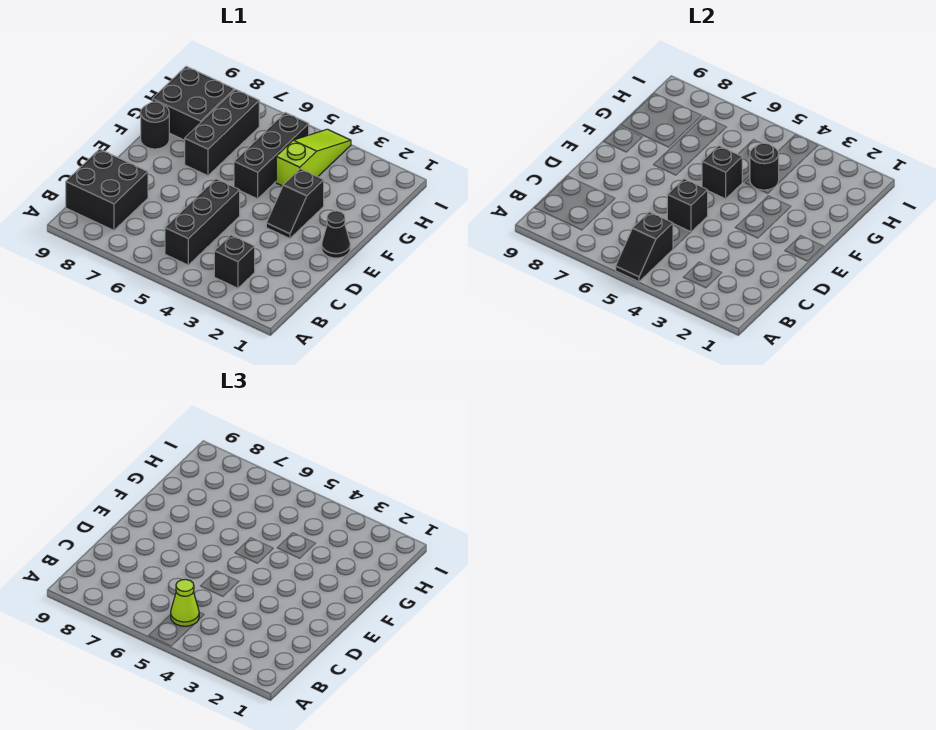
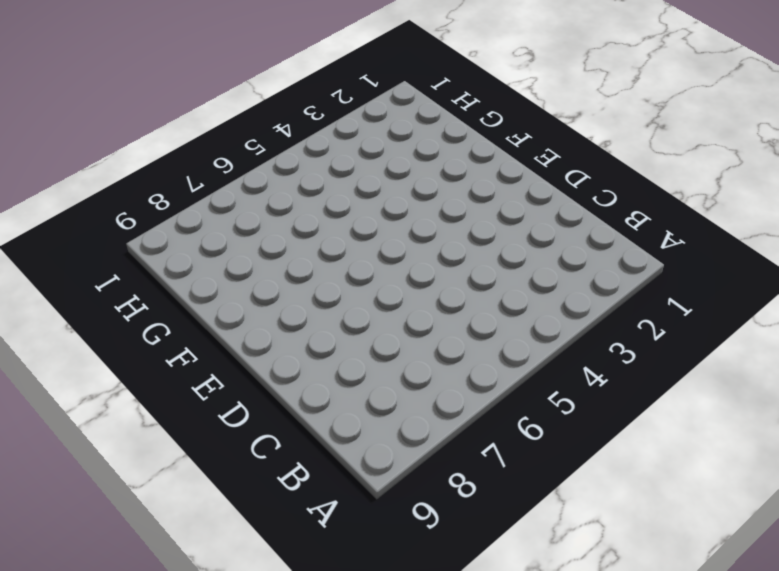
none -> black 1x1 brick [214,235,255,288]
none -> black 1x3 brick [165,179,240,265]
none -> black 2x2 brick [66,149,148,230]

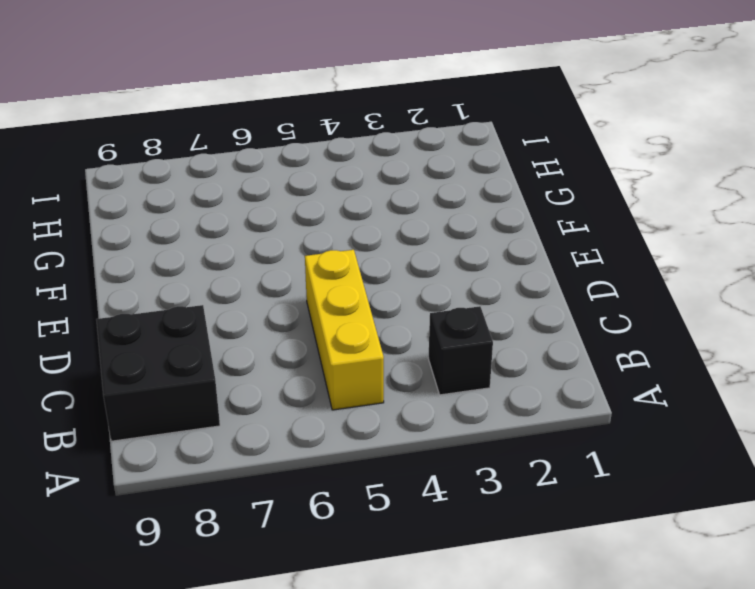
yellow 1x3 brick [305,250,384,410] -> black 1x3 brick [165,179,240,265]
none -> black 1x1 cone [322,211,350,258]
none -> black 1x2 slope [266,169,324,239]
none -> black 1x3 brick [234,113,309,199]

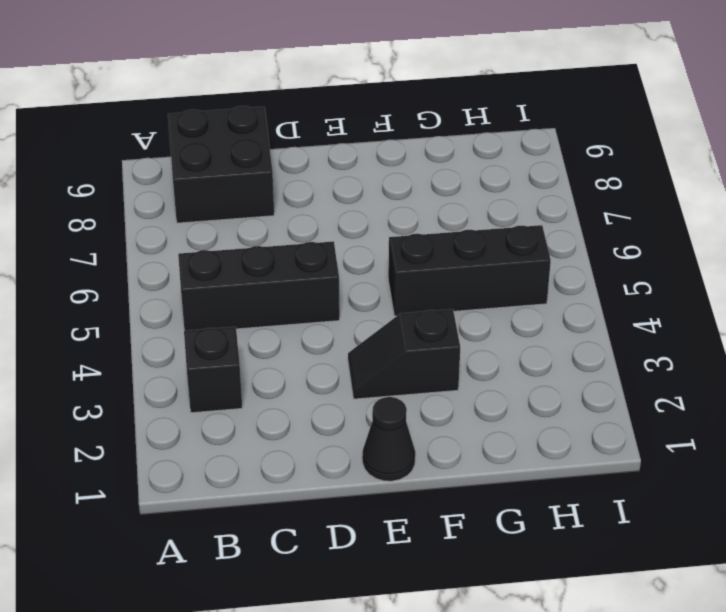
none -> black 1x3 brick [185,89,259,176]
none -> black 1x1 round brick [141,102,169,149]
none -> lime 1x3 slope [276,129,351,186]

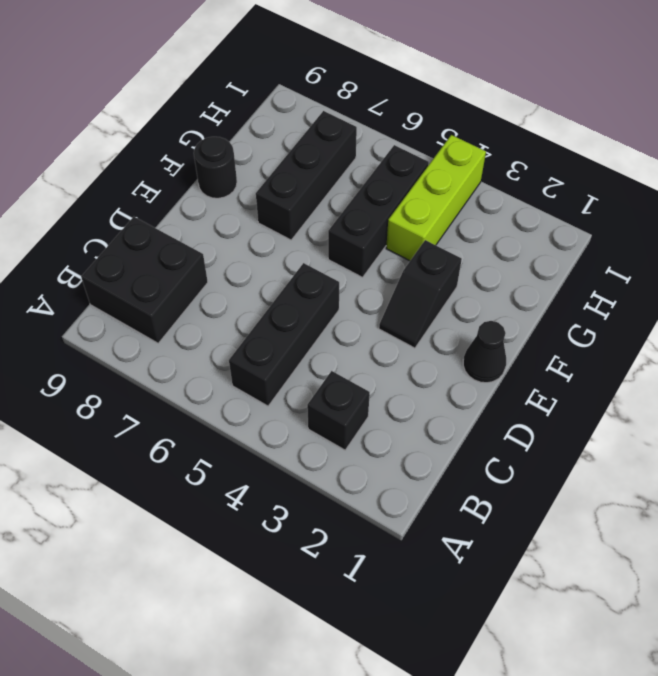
lime 1x3 brick [386,135,486,261] -> lime 1x3 slope [276,129,351,186]
none -> black 2x2 brick [152,66,234,140]
none -> black 1x2 slope [616,212,673,282]
none -> black 1x1 brick [667,179,708,232]

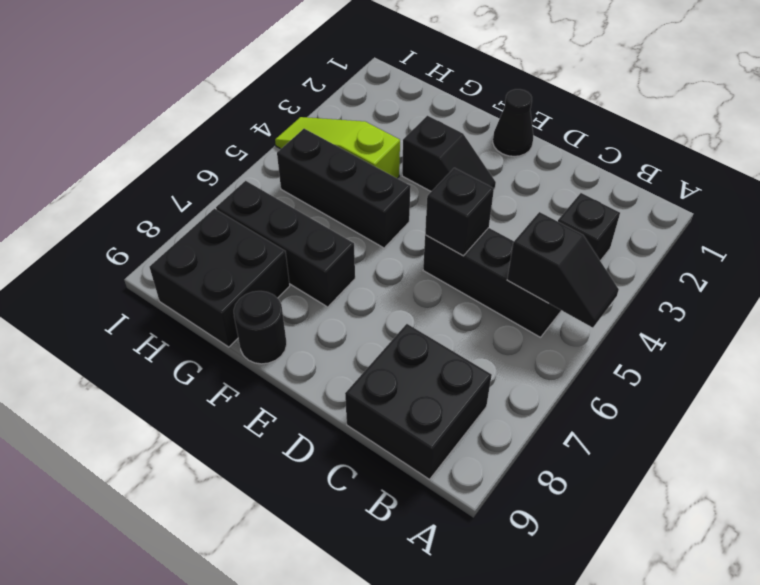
none -> black 1x1 brick [702,146,742,199]
none -> black 1x1 round brick [750,143,779,190]
none -> lime 1x1 cone [171,579,199,626]

